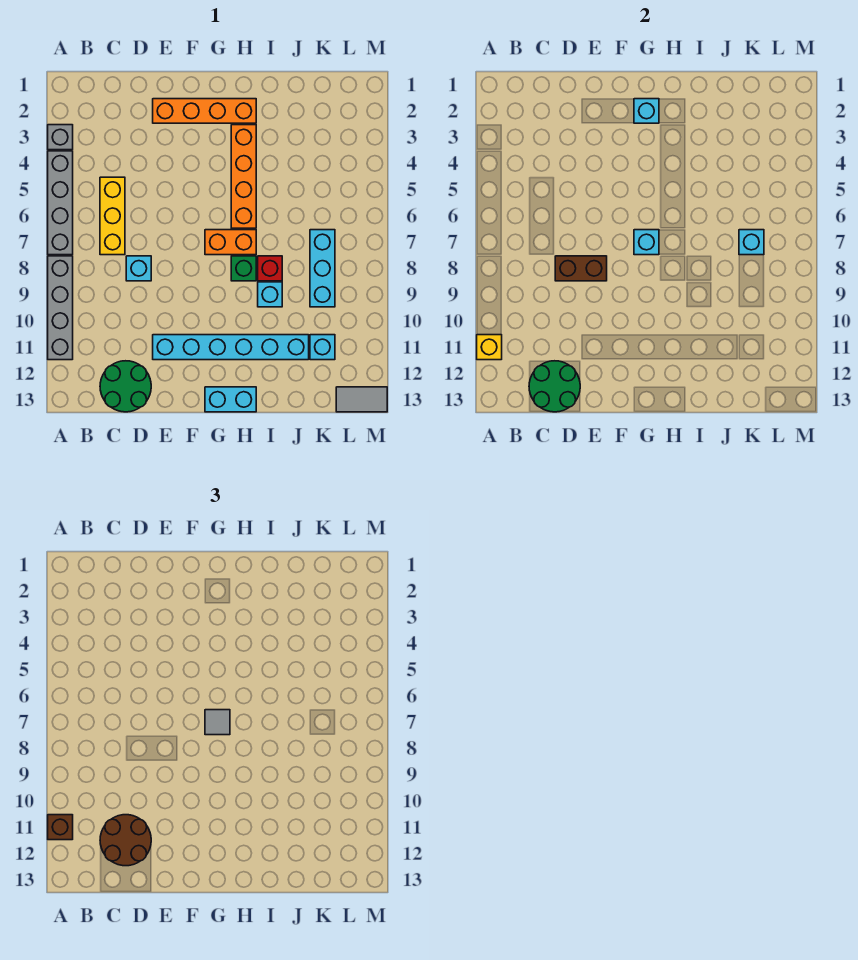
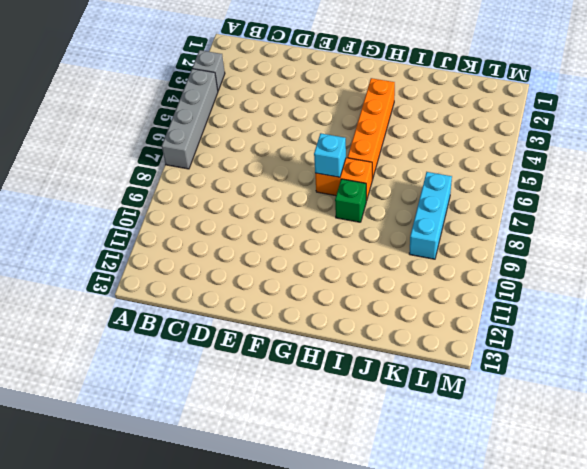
none -> grey 1x4 brick [48,256,73,360]
none -> yellow 1x3 brick [100,177,125,255]
none -> green 2x2 round brick [100,361,151,412]

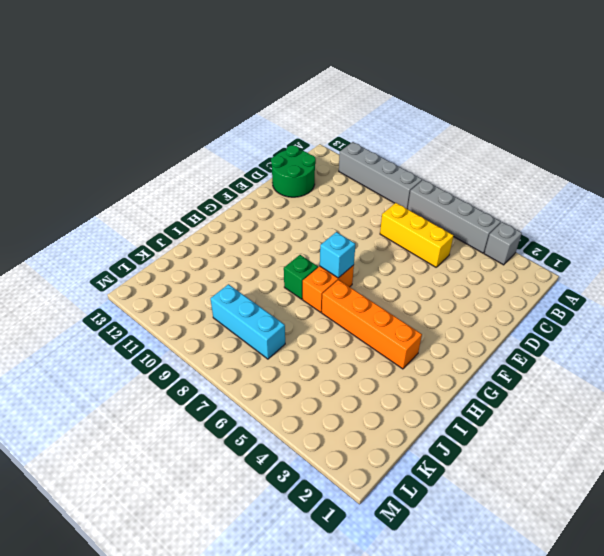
none -> cyan 1x1 brick [126,256,151,281]
none -> orange 1x4 brick [153,99,256,123]
none -> cyan 1x6 brick [153,335,309,360]

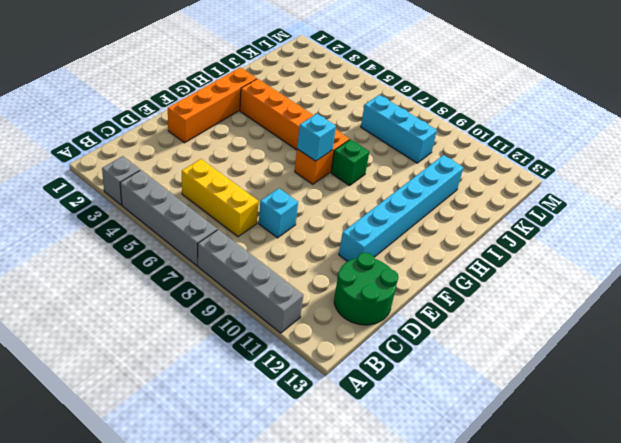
none -> cyan 1x2 brick [205,387,256,412]
none -> red 1x1 brick [258,256,282,281]
none -> cyan 1x1 brick [258,282,282,307]

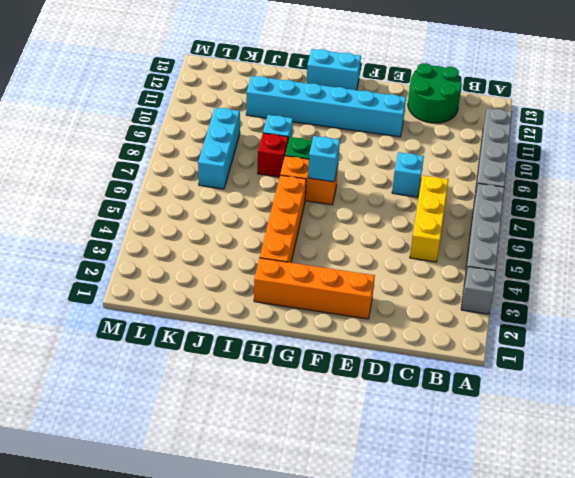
none -> cyan 1x1 brick [310,335,335,360]
none -> grey 1x2 tile [336,387,387,412]
none -> yellow 1x1 brick [477,335,502,360]

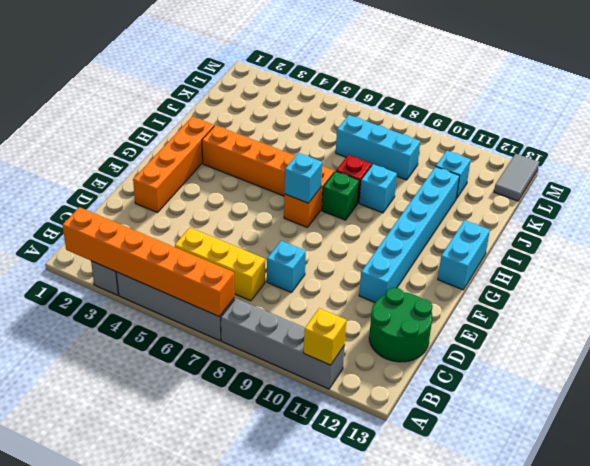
orange 1x6 brick [63,207,235,317] -> none
none -> green 2x2 round brick [529,361,580,412]
none -> brown 1x2 brick [555,256,607,281]
none -> cyan 1x1 brick [634,99,659,123]

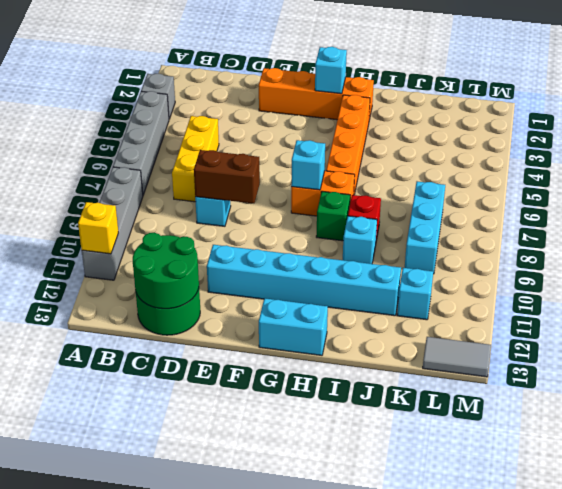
none -> cyan 1x1 brick [739,230,764,255]
none -> brown 1x1 brick [48,815,73,840]
none -> brown 2x2 round brick [100,815,151,866]

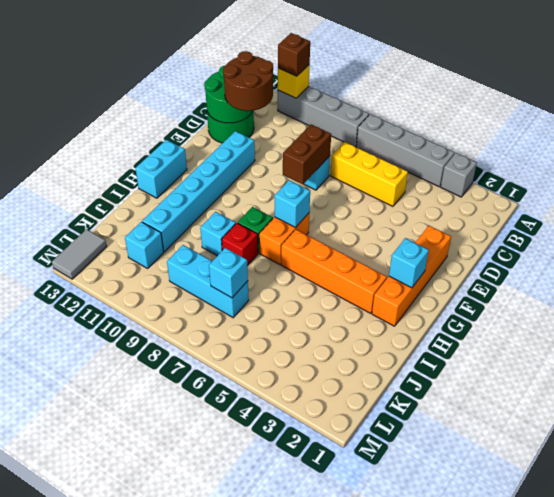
none -> grey 1x1 tile [205,710,230,735]

